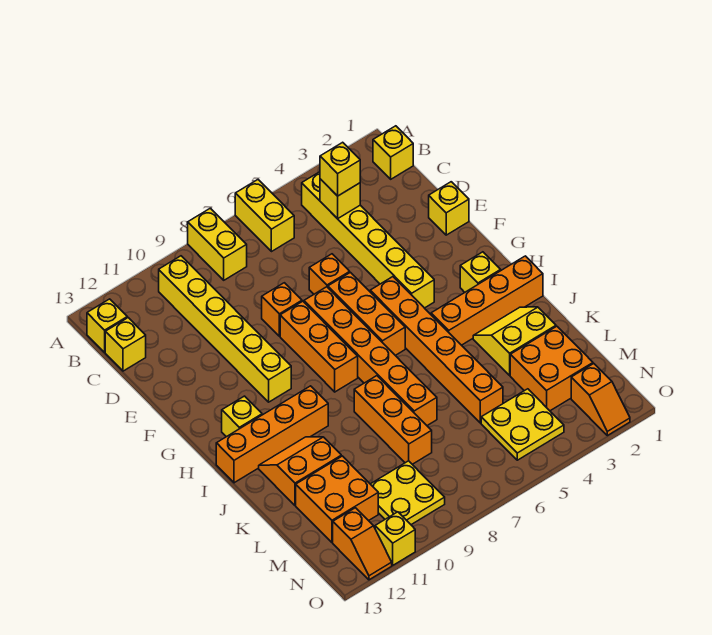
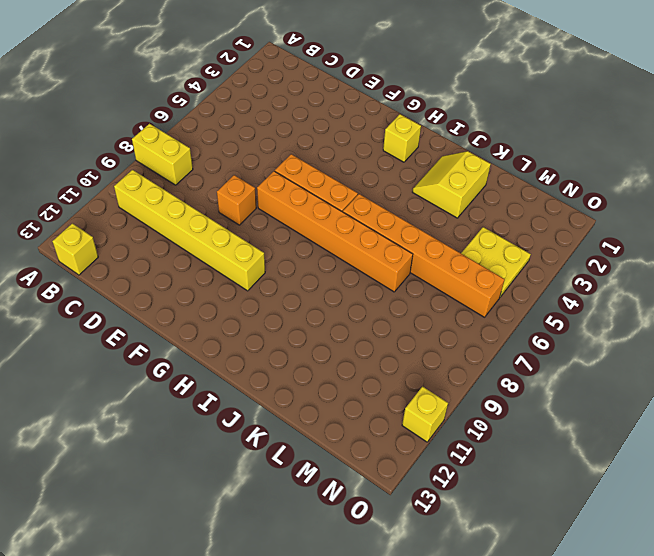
orange 1x6 brick [343,194,505,317] -> orange 1x6 brick moved to [370,277,503,423]
none -> yellow 1x2 brick [235,180,294,252]
none -> yellow 1x1 brick [373,126,413,179]
none -> yellow 1x6 brick [302,172,434,308]
none -> yellow 1x1 brick [105,318,146,371]

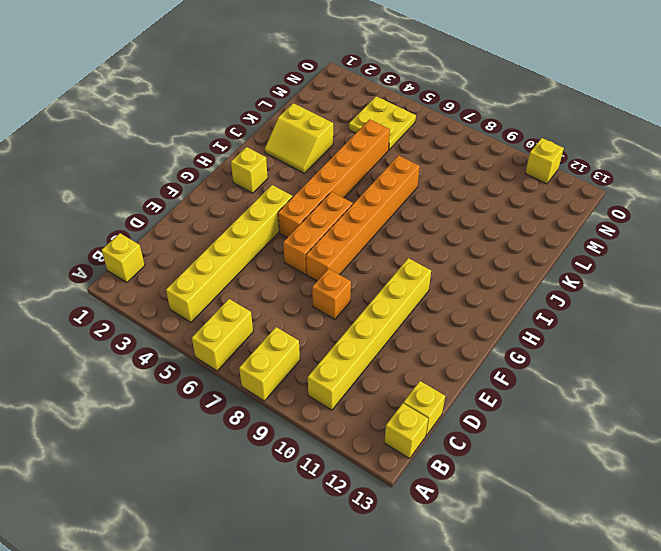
none -> yellow 1x1 brick [429,182,469,235]
none -> orange 1x1 brick [309,254,350,294]
none -> orange 1x3 brick [280,301,358,392]
none -> yellow 1x1 brick [222,396,262,437]

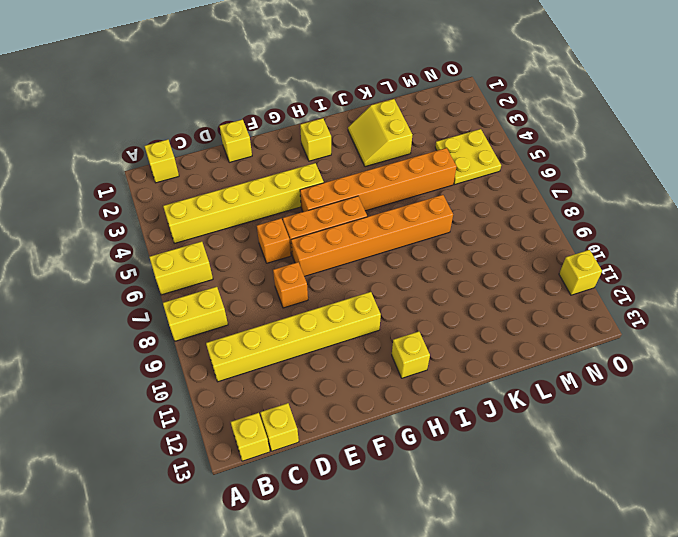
none -> orange 1x3 brick [280,301,358,392]
none -> orange 1x4 brick [431,256,543,345]
none -> orange 1x4 brick [216,386,328,483]
none -> orange 1x3 brick [354,376,432,464]

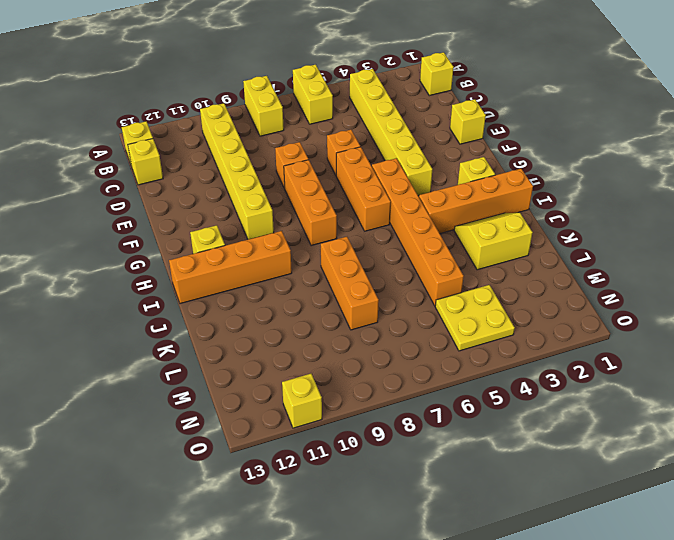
none -> orange 1x6 brick [304,287,437,425]
none -> orange 2x2 slope [259,437,341,505]
none -> orange 2x2 brick [510,326,593,411]
none -> orange 2x2 brick [296,456,378,543]

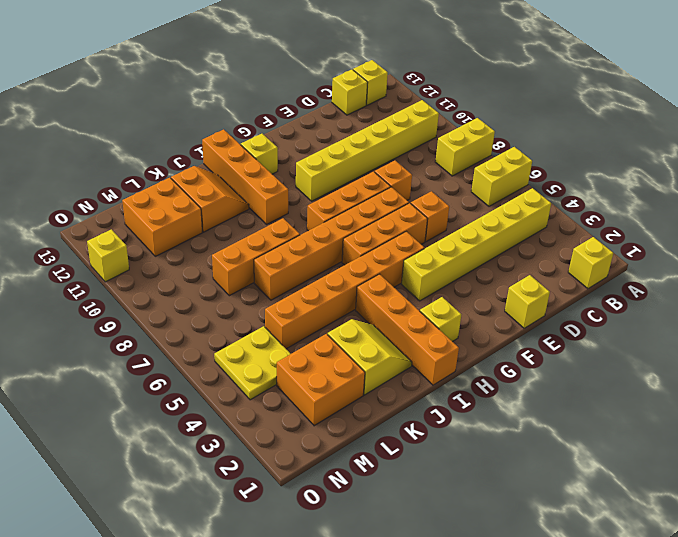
none -> yellow 2x2 plate [371,461,445,525]
none -> orange 1x2 slope [571,364,630,436]
none -> orange 1x2 slope [333,508,392,580]
none -> yellow 1x1 brick [320,179,360,219]

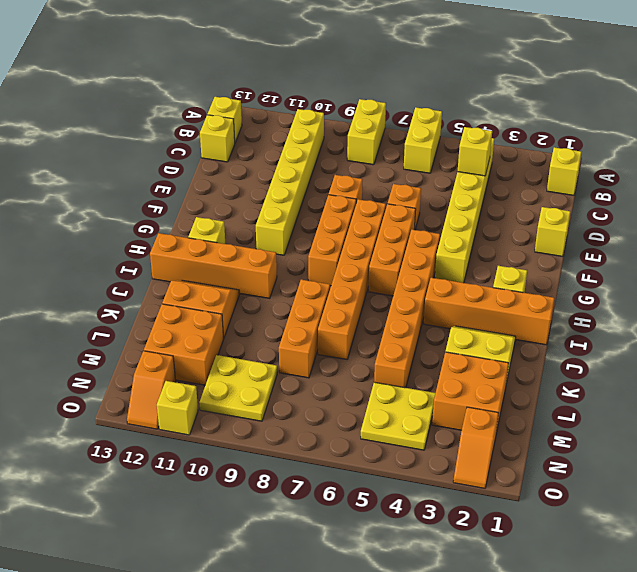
none -> yellow 1x1 brick [320,142,360,196]

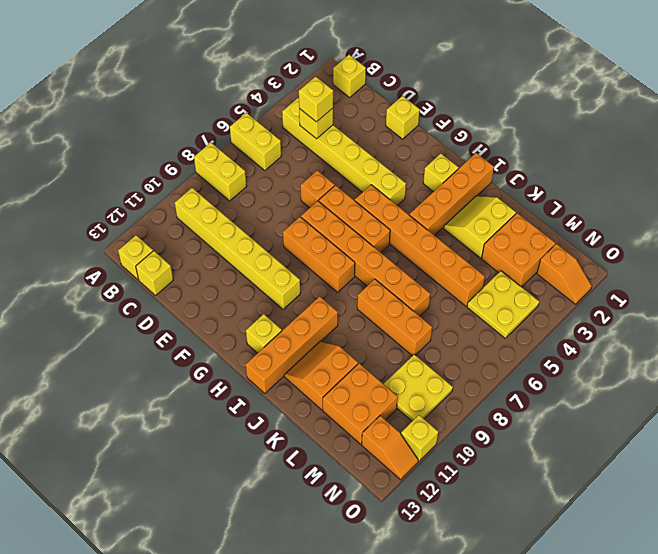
none -> orange 1x1 brick [262,283,302,336]

